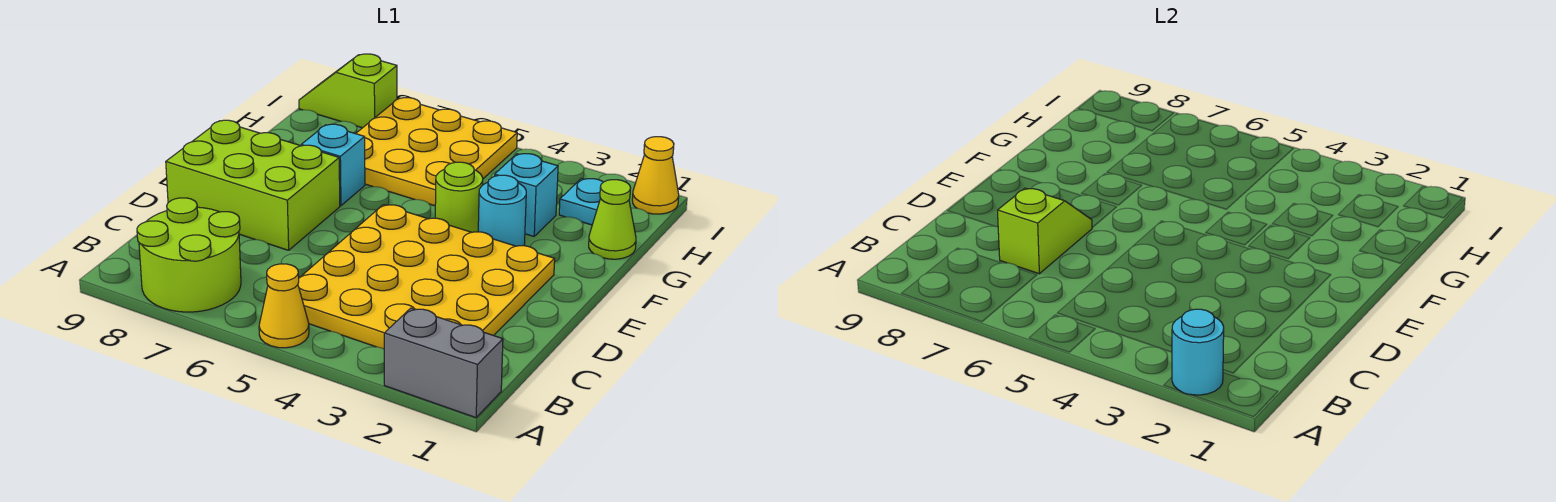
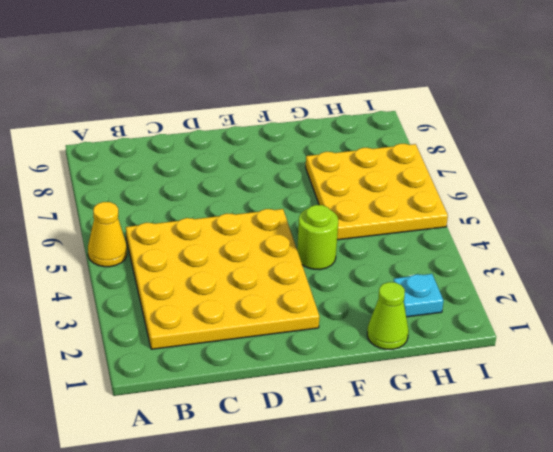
none -> grey 1x2 brick [384,308,503,418]
none -> lime 2x2 round brick [137,198,241,312]
none -> lime 2x3 brick [166,120,340,250]

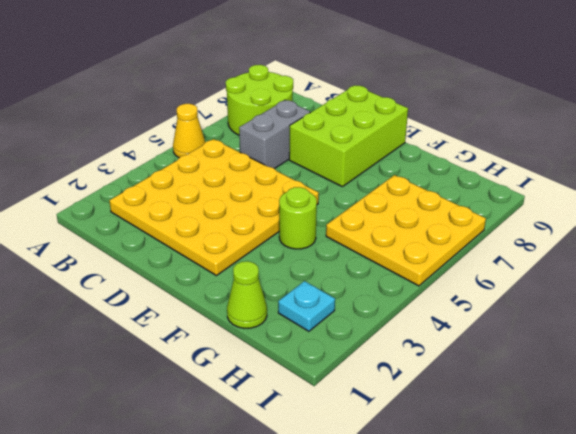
grey 1x2 brick [239,100,310,169] -> grey 1x2 brick moved to [384,308,503,418]
none -> cyan 1x1 round brick [478,175,526,246]
none -> cyan 1x1 brick [301,124,365,206]
none -> cyan 1x1 brick [495,154,558,236]

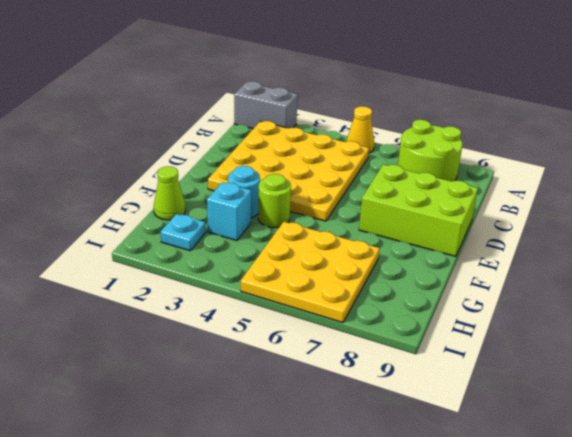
none -> cyan 1x1 brick [301,124,365,206]
none -> yellow 1x1 cone [632,137,679,214]
none -> lime 1x2 slope [299,54,397,128]

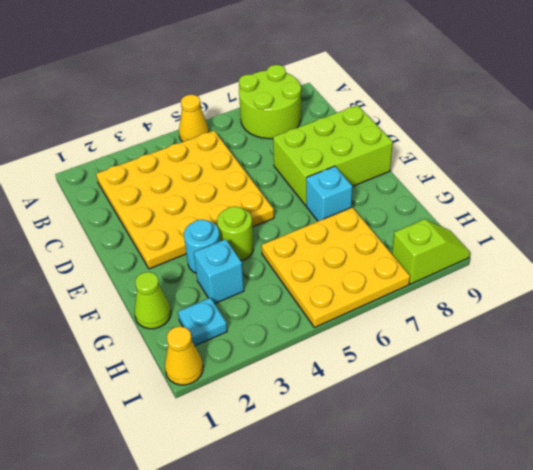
none -> grey 1x2 brick [384,308,503,418]
none -> cyan 1x1 round brick [1172,309,1224,395]
none -> lime 1x2 slope [997,188,1092,274]

